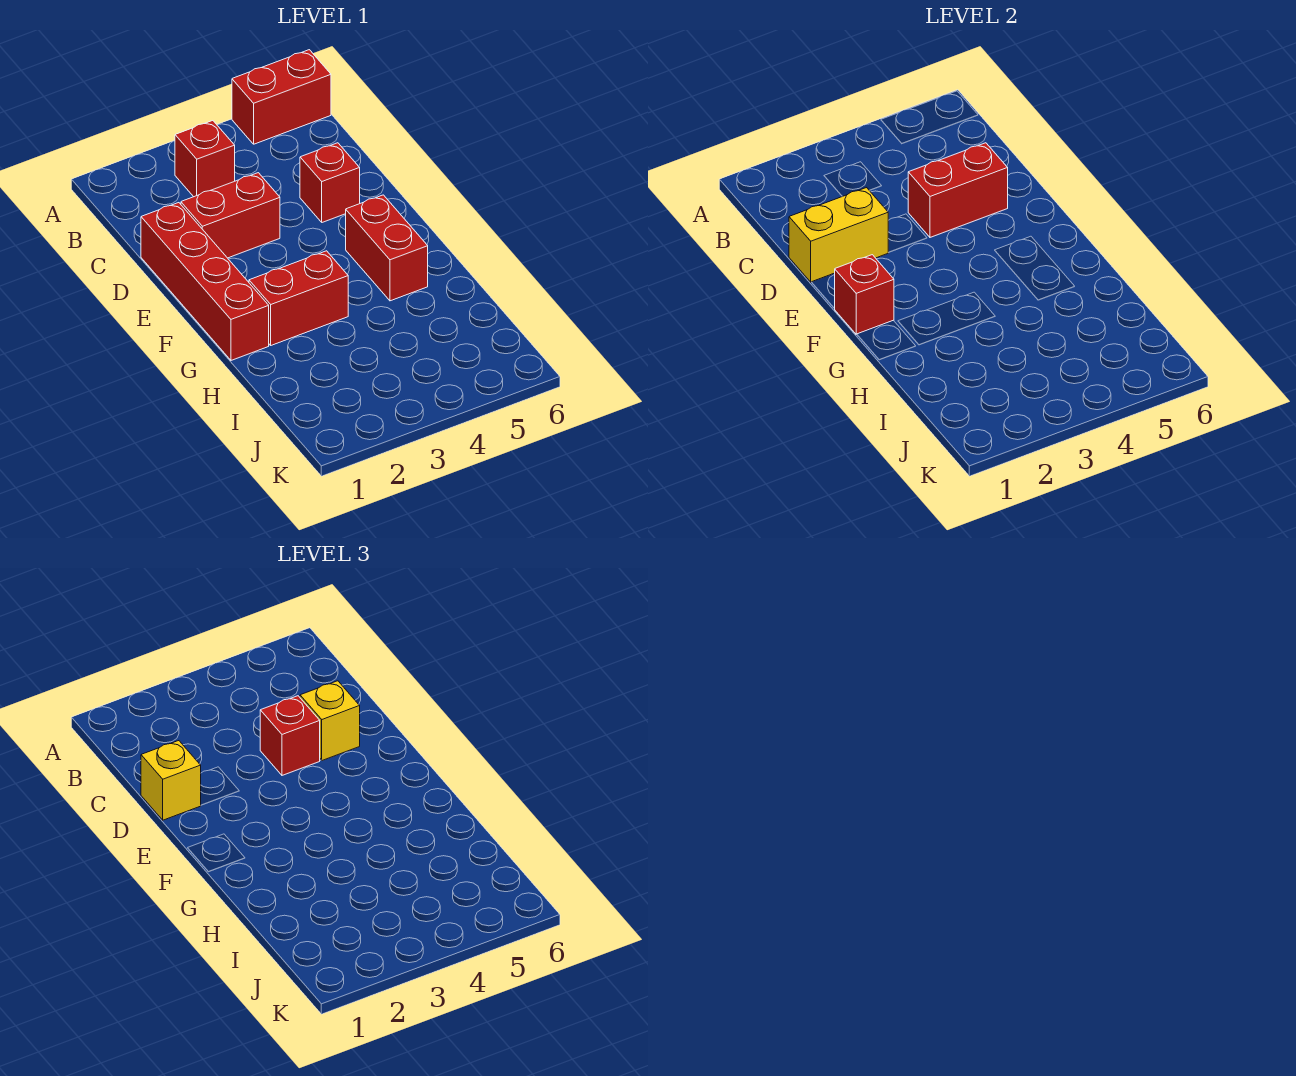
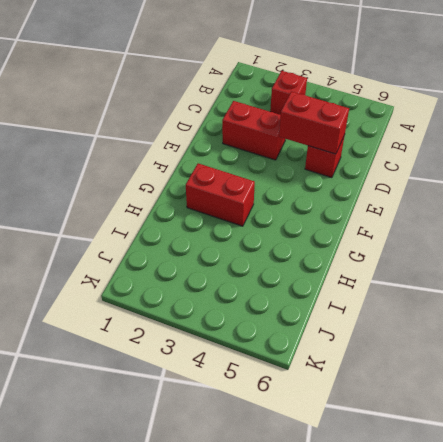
none -> red 1x2 brick [232,50,331,144]
none -> red 1x4 brick [141,203,269,360]
none -> red 1x2 brick [346,195,428,301]

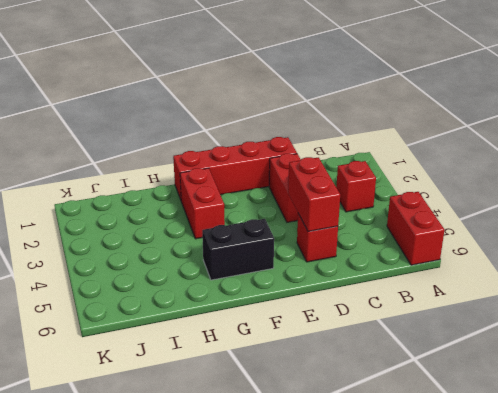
black 1x2 brick [202,219,274,280] -> red 1x2 brick [346,195,428,301]
none -> yellow 1x2 brick [789,188,889,282]
none -> red 1x1 brick [834,255,894,334]
none -> yellow 1x1 brick [141,741,201,820]

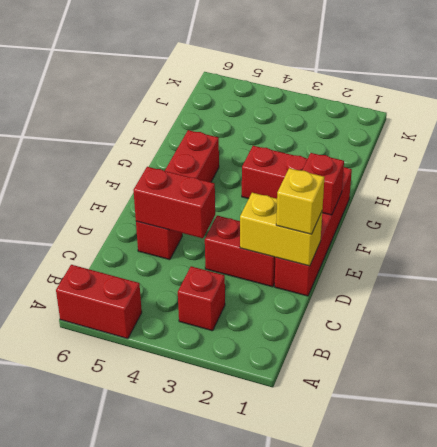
none -> red 1x1 brick [260,696,320,775]
none -> yellow 1x1 brick [300,681,360,760]

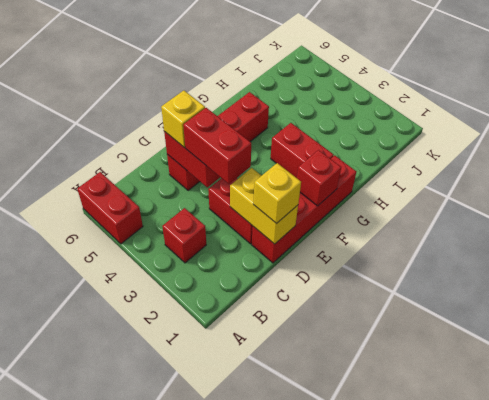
red 1x2 brick [183,108,251,184] -> red 1x1 brick [260,696,320,775]

